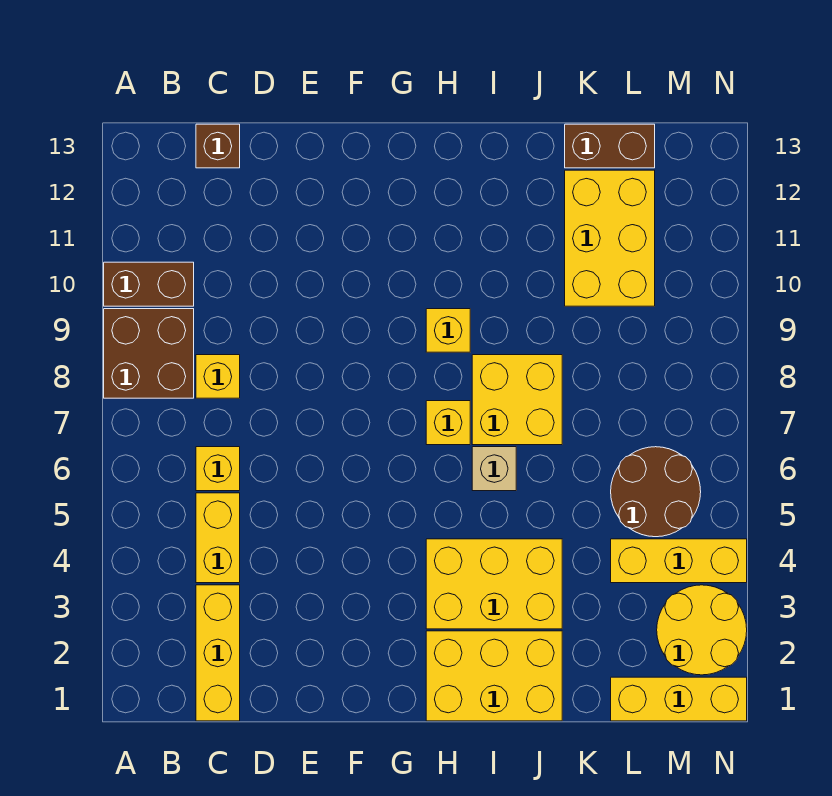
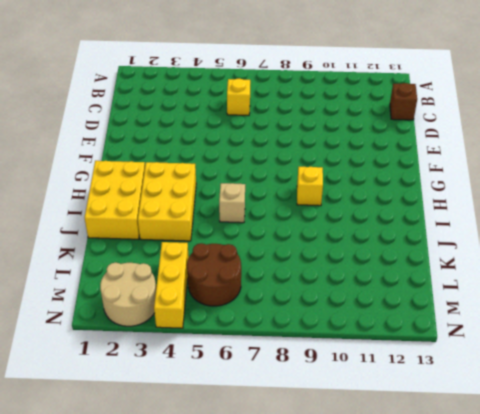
tan 2x2 round brick [100,263,156,326] -> yellow 2x2 round brick [657,585,747,675]
none -> brown 2x2 brick [104,309,194,398]
none -> brown 1x2 brick [104,262,194,306]
none -> yellow 1x3 brick [196,585,240,721]

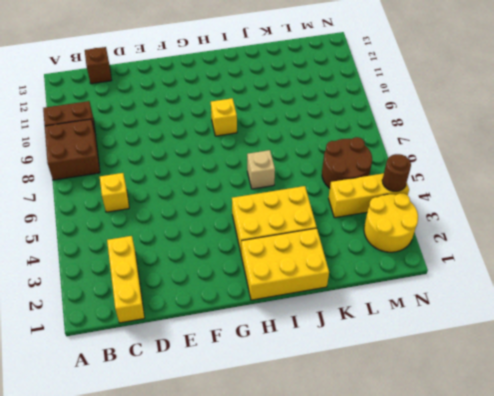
brown 1x1 round brick [382,154,411,191] -> none
none -> yellow 1x2 brick [196,493,240,583]
none -> yellow 1x1 brick [196,355,240,398]
none -> yellow 1x1 brick [426,401,470,445]

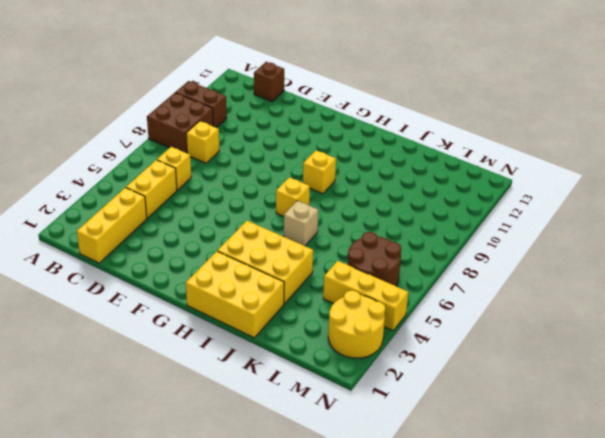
none -> yellow 2x2 brick [472,355,562,445]
none -> yellow 2x3 brick [565,170,655,306]
none -> brown 1x2 brick [565,124,655,168]

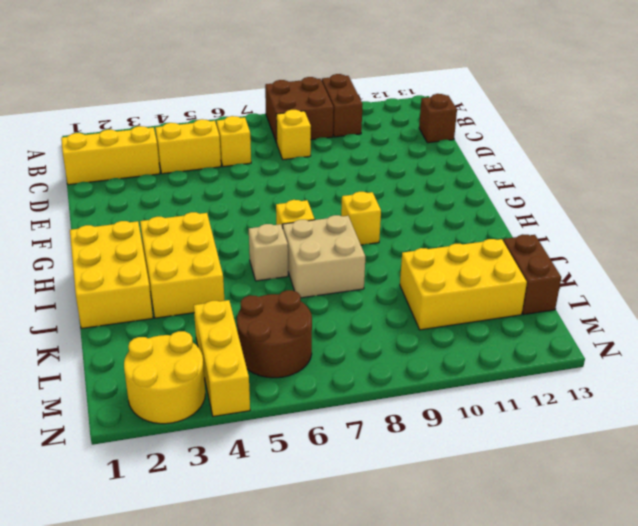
tan 2x2 brick [283,215,365,298] -> yellow 2x2 brick [472,355,562,445]
none -> yellow 1x3 brick [611,677,747,721]

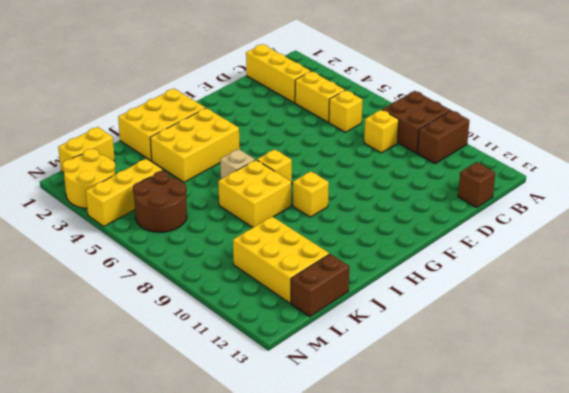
yellow 1x2 brick [58,127,115,173] -> yellow 1x3 brick [611,677,747,721]

